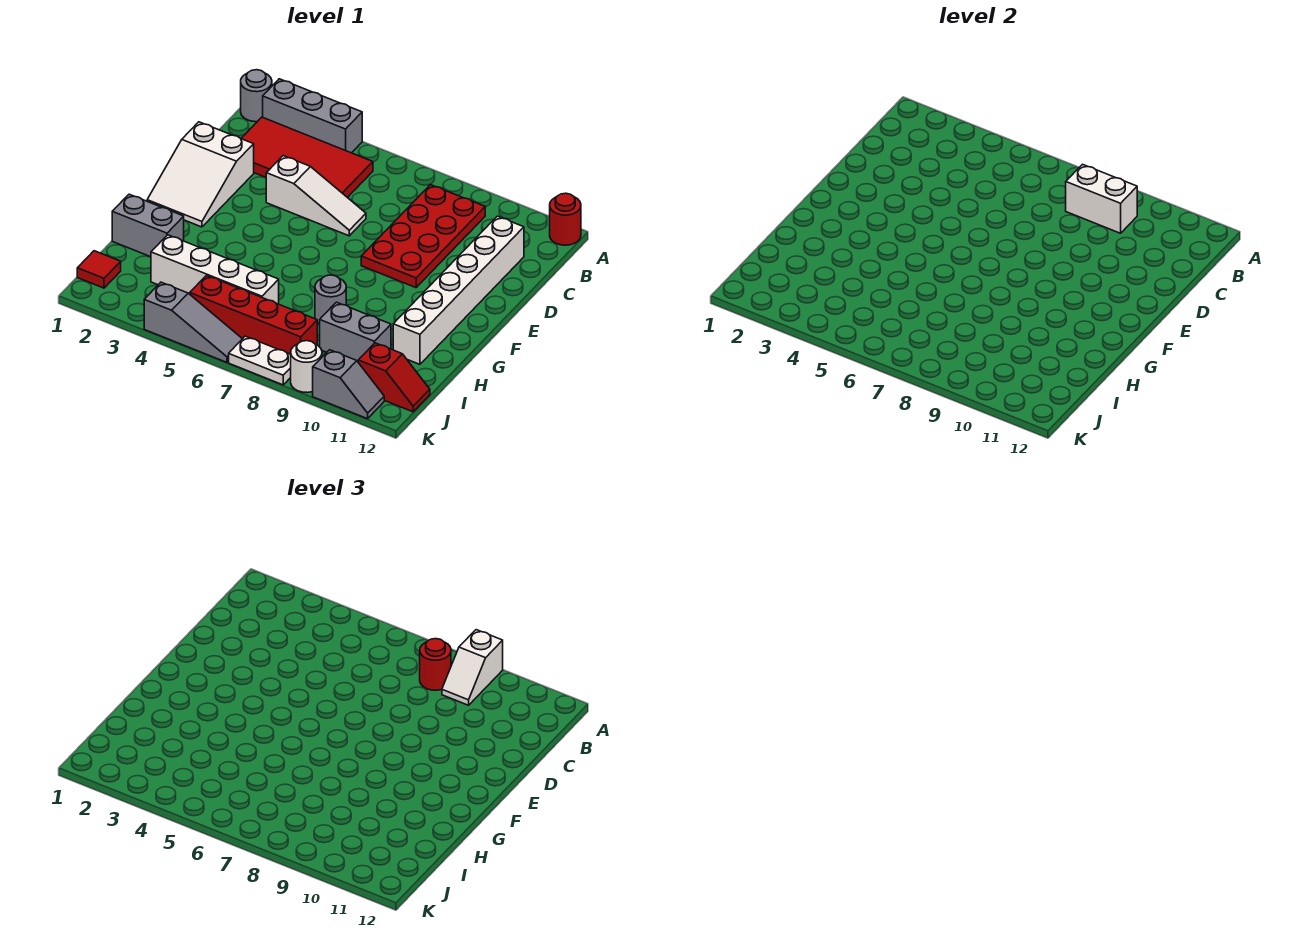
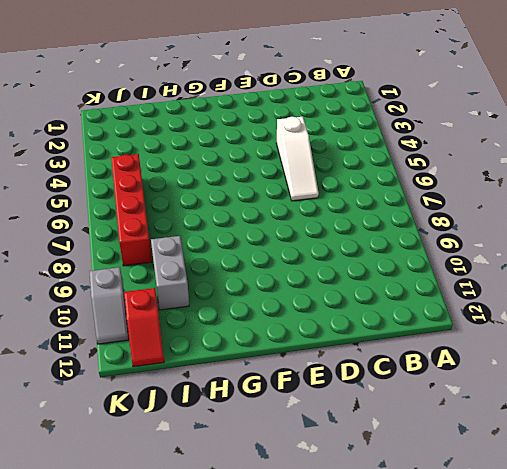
none -> grey 1x1 round brick [241,70,272,122]
none -> grey 1x3 brick [263,79,362,153]
none -> red 1x1 round brick [550,193,581,245]

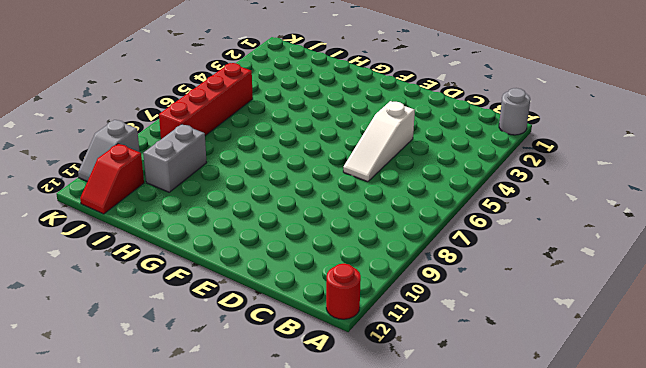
none -> grey 1x3 brick [263,79,362,153]
none -> red 2x4 tile [241,117,373,198]
none -> red 2x4 plate [361,185,485,288]

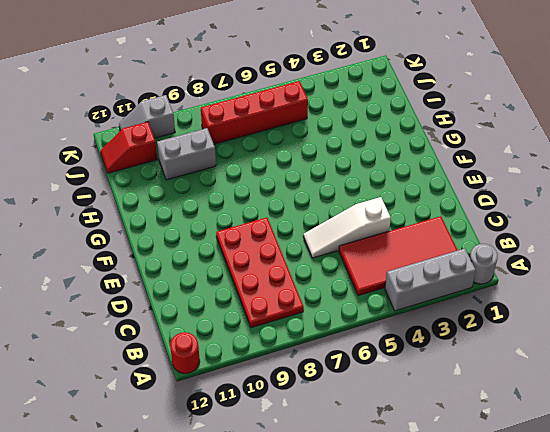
none -> white 1x6 brick [393,216,524,364]
none -> white 2x3 slope [147,122,254,227]
none -> grey 1x2 brick [112,194,184,257]

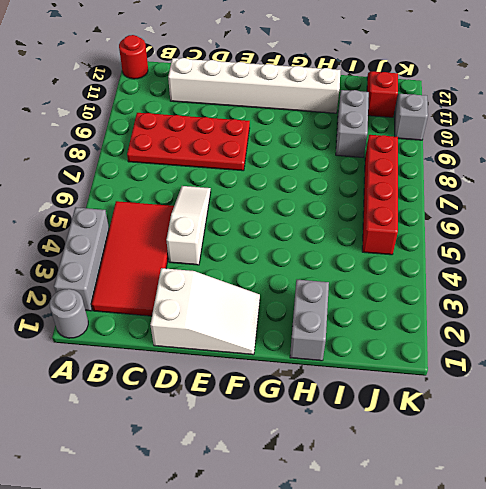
none -> grey 1x1 round brick [315,275,346,324]
none -> white 1x4 brick [151,235,279,304]
none -> red 1x1 tile [77,251,121,288]

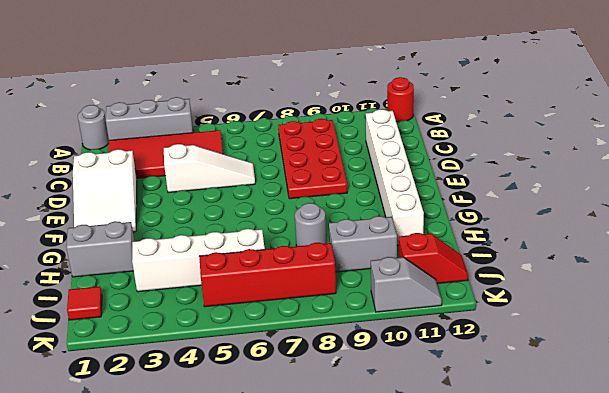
none -> grey 1x3 slope [144,282,242,362]
none -> white 1x2 plate [229,336,291,385]
none -> white 1x1 round brick [291,341,322,393]

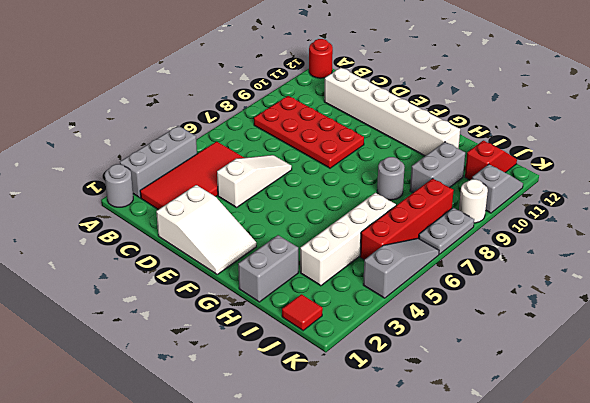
grey 1x2 plate [419,208,474,254] -> white 1x2 plate [229,336,291,385]
none -> white 1x2 brick [1066,164,1137,233]
none -> white 1x2 slope [442,630,503,705]
none -> red 1x1 round brick [420,639,451,690]

